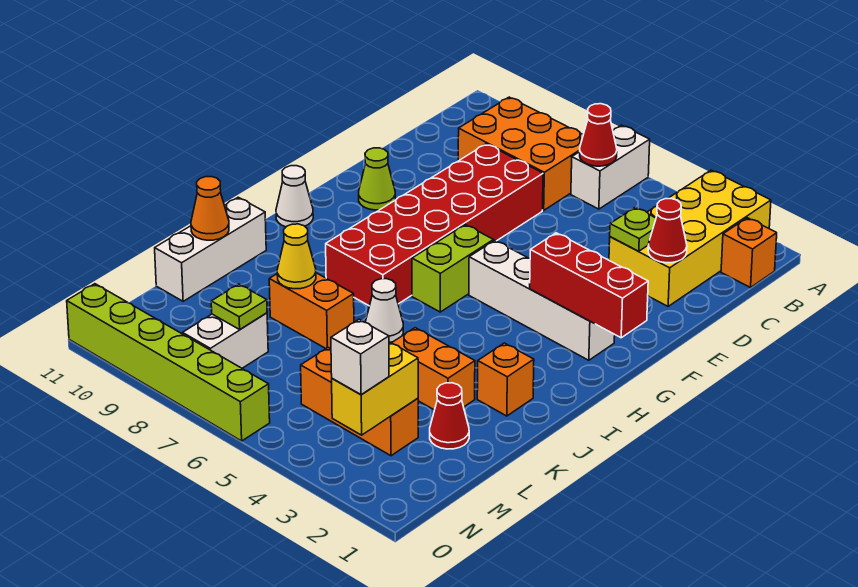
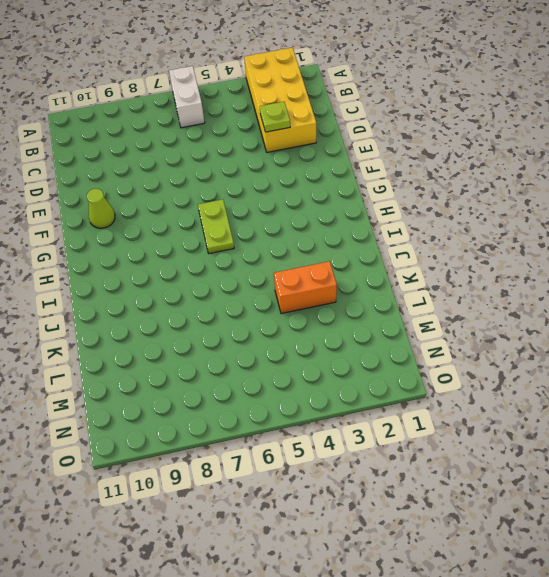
lime 1x2 plate [198,199,234,254] -> lime 1x2 brick [412,225,493,312]
none -> orange 1x1 brick [721,218,777,288]
none -> orange 2x3 brick [458,97,583,210]
none -> red 2x6 brick [326,144,543,306]

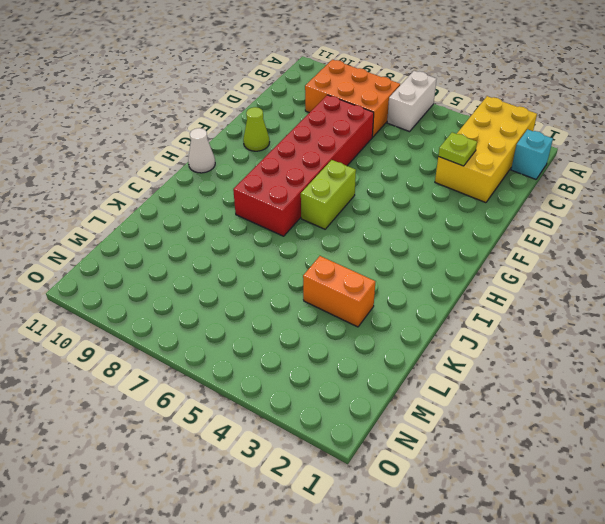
cyan 1x1 brick [511,129,553,179] -> orange 1x1 brick [721,218,777,288]
none -> white 1x4 brick [469,240,615,360]
none -> orange 1x1 brick [477,343,534,416]
none -> white 1x1 cone [365,279,403,342]

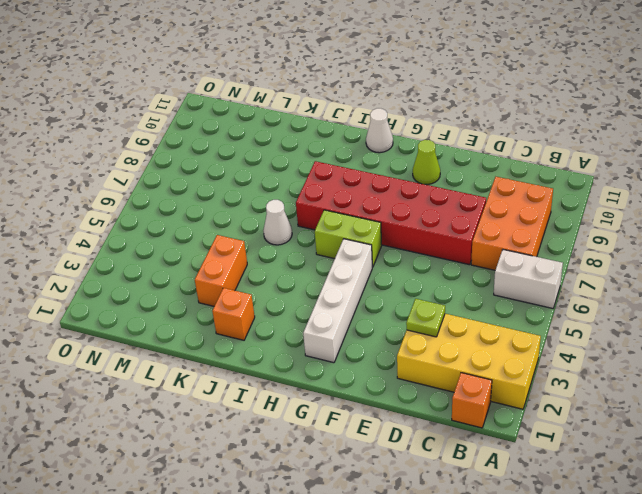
none -> white 1x3 brick [155,197,266,301]
none -> orange 1x2 brick [269,273,354,348]
none -> red 1x1 cone [430,383,469,449]

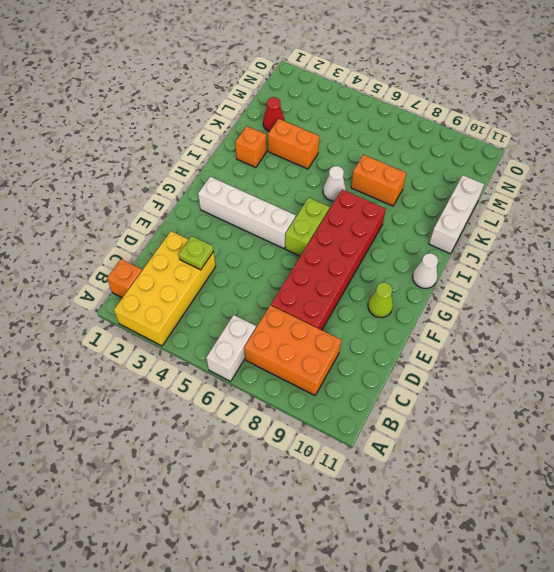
none -> orange 1x3 brick [301,348,418,456]
none -> white 1x2 brick [183,313,268,368]
none -> lime 1x6 brick [67,284,270,441]

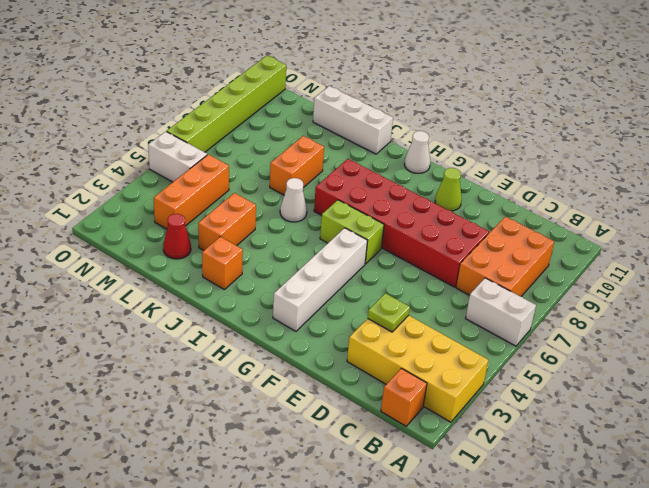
white 1x2 brick [148,131,207,182] -> white 1x2 brick moved to [183,313,268,368]
none -> red 1x1 cone [580,104,617,166]
none -> red 1x1 cone [648,199,687,263]
none -> red 1x3 brick [530,233,648,338]

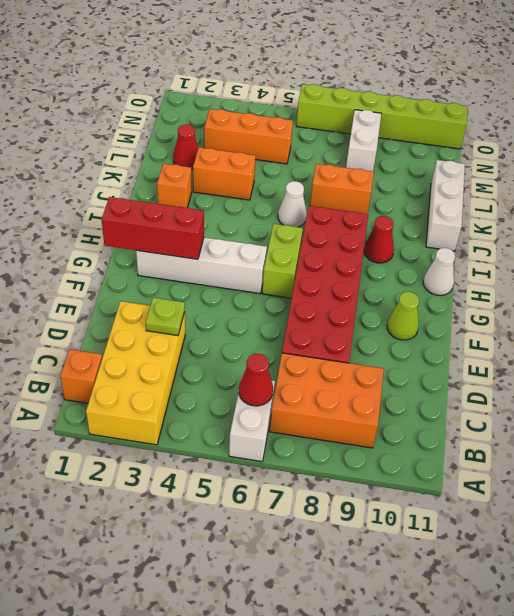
red 1x1 cone [364,216,394,263] -> red 1x1 cone moved to [648,199,687,263]
none -> yellow 1x1 cone [277,224,316,289]
none -> orange 1x1 cone [191,177,229,240]
none -> yellow 1x2 brick [332,342,418,435]

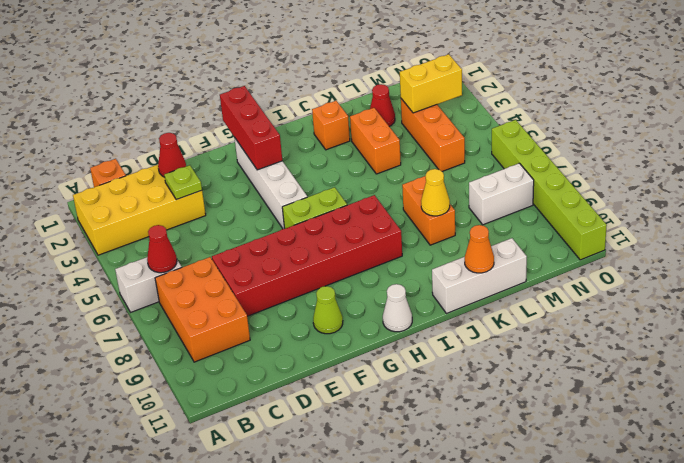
none -> white 1x1 cone [365,279,403,342]
none -> lime 1x1 plate [211,284,267,329]
none -> white 1x1 brick [331,320,389,395]

